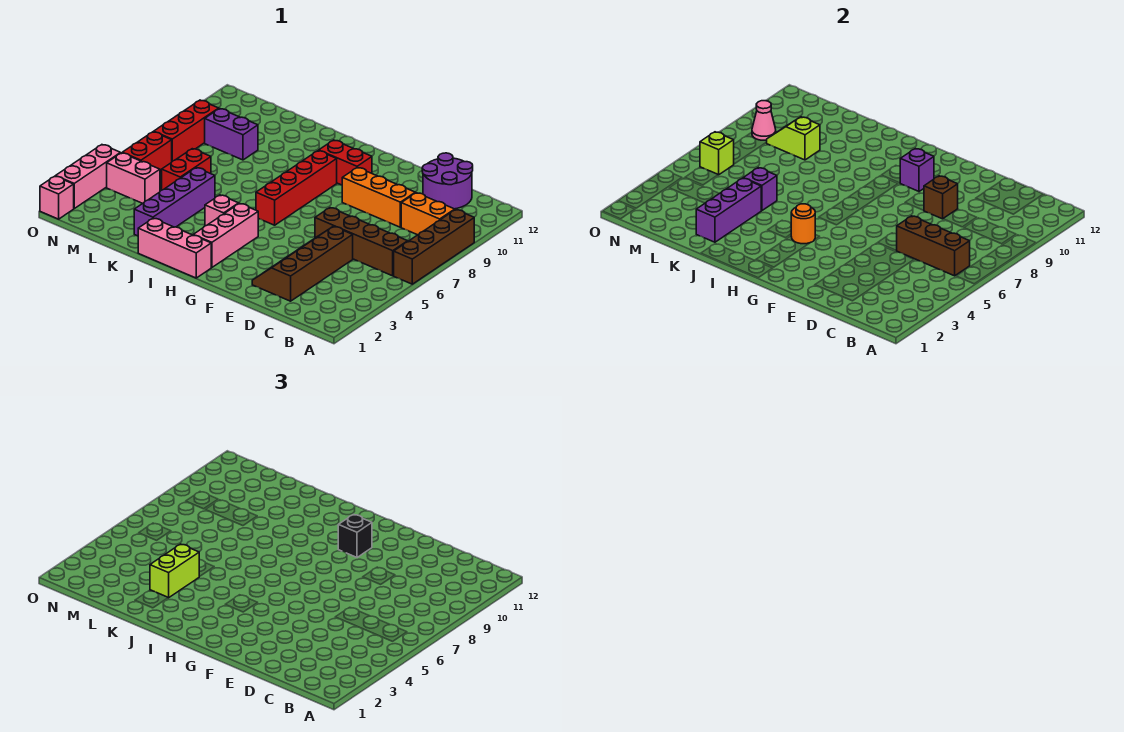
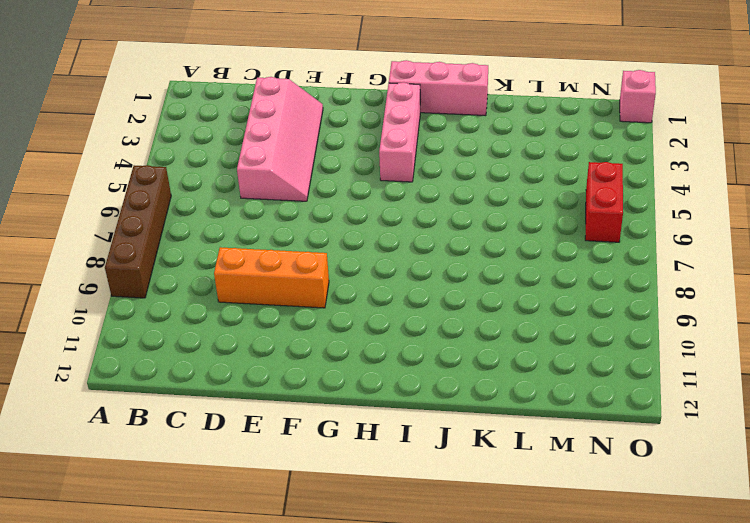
pink 2x4 slope [237,77,323,201] -> brown 2x4 slope [252,226,353,301]
none -> brown 1x4 brick [315,208,408,276]
none -> orange 1x2 brick [401,193,455,235]
none -> purple 2x2 round brick [422,153,473,209]
none -> red 1x2 brick [319,140,372,185]

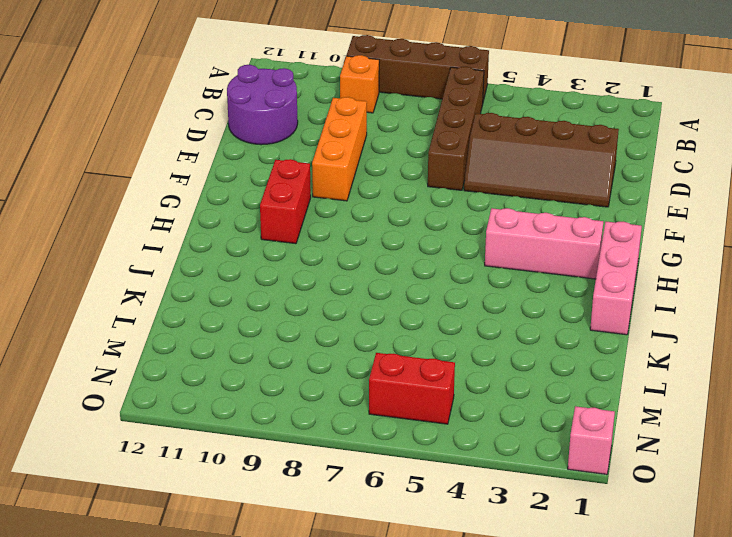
orange 1x1 brick [340,55,379,113] -> orange 1x2 brick [401,193,455,235]
none -> red 1x4 brick [256,151,337,225]
none -> pink 1x1 brick [205,195,239,226]
none -> purple 1x4 brick [134,168,215,236]
none -> red 1x2 brick [162,149,211,190]

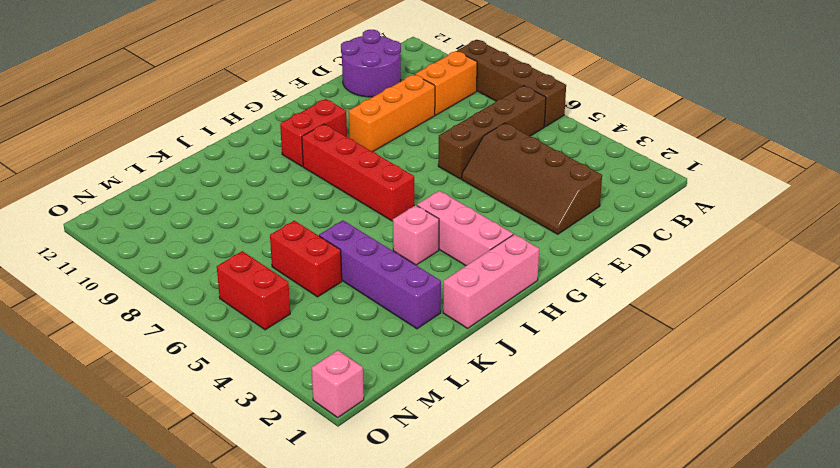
none -> purple 1x2 brick [205,109,258,160]
none -> pink 1x2 brick [107,153,160,203]
none -> red 1x3 brick [154,100,219,161]
none -> pink 1x3 brick [56,145,121,208]

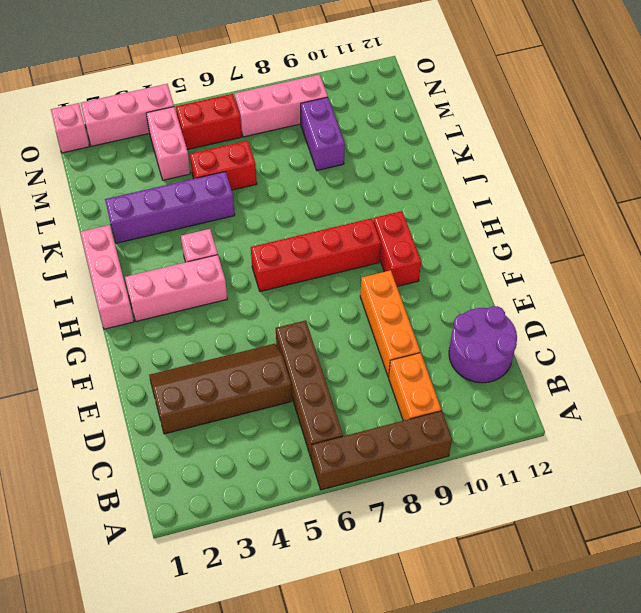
pink 1x3 brick [235,75,328,137] -> red 1x3 brick [154,100,219,161]
none -> brown 1x3 brick [897,216,970,276]
none -> brown 1x1 brick [924,176,958,219]
none -> purple 1x1 brick [900,149,934,191]
none -> orange 1x1 round brick [791,204,815,244]

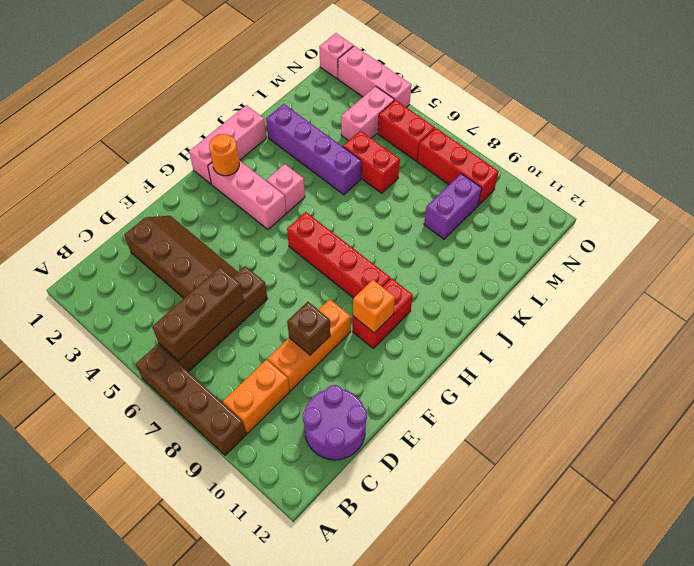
orange 1x1 brick [353,280,395,333] -> purple 1x1 brick [900,149,934,191]
orange 1x1 round brick [209,134,239,176] -> orange 1x1 round brick moved to [791,204,815,244]
none -> purple 1x3 brick [696,178,761,242]
none -> purple 1x1 brick [743,168,777,211]
none -> lime 1x2 slope [767,117,820,160]
none -> lime 1x1 brick [700,132,734,175]

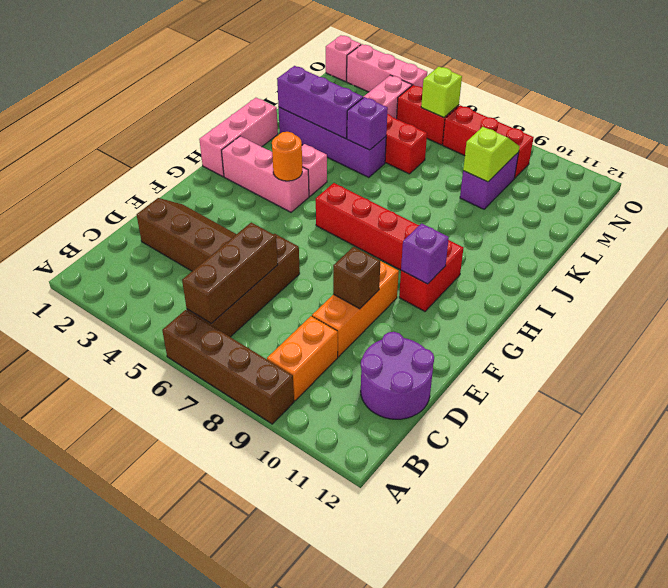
none -> pink 1x1 cone [752,101,776,140]
none -> black 1x1 brick [338,515,372,557]
none -> lime 1x2 brick [150,544,199,598]

